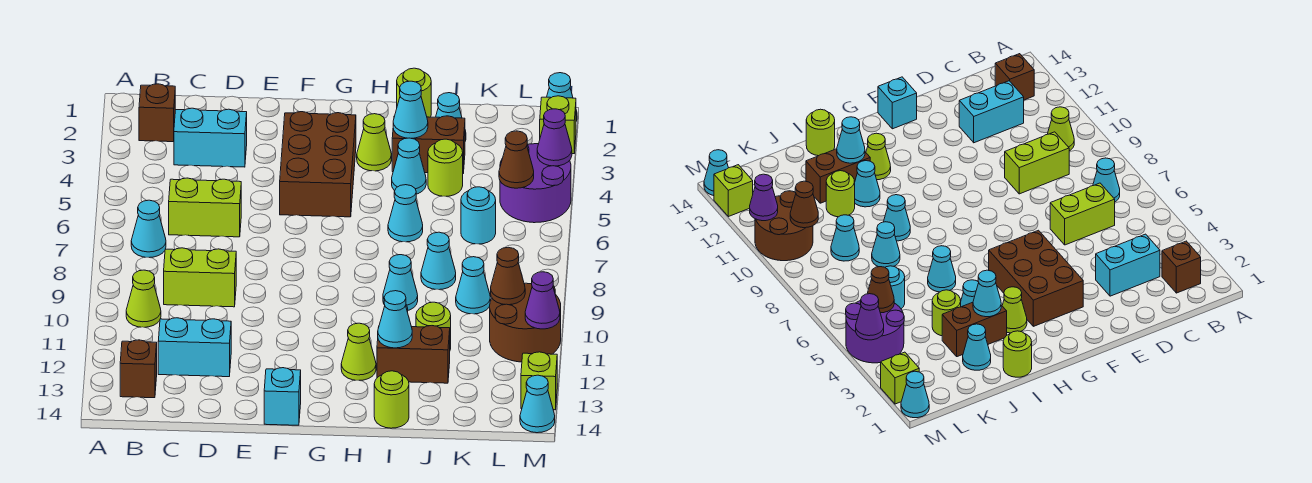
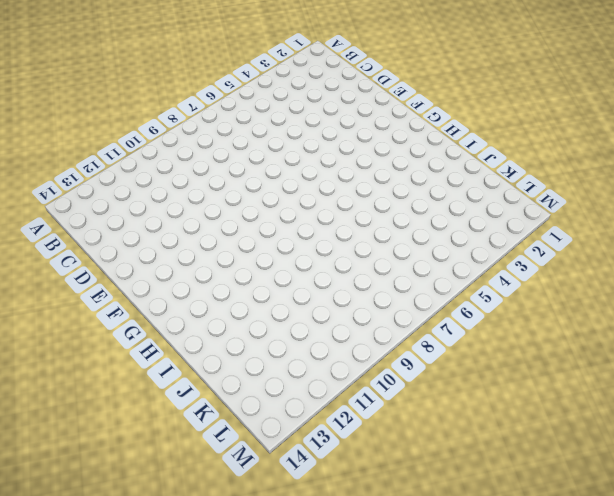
none -> brown 1x1 brick [139,84,175,142]
none -> cyan 1x1 cone [131,200,166,258]
none -> lime 1x1 cone [126,270,161,327]
none -> brown 1x1 brick [120,340,157,398]

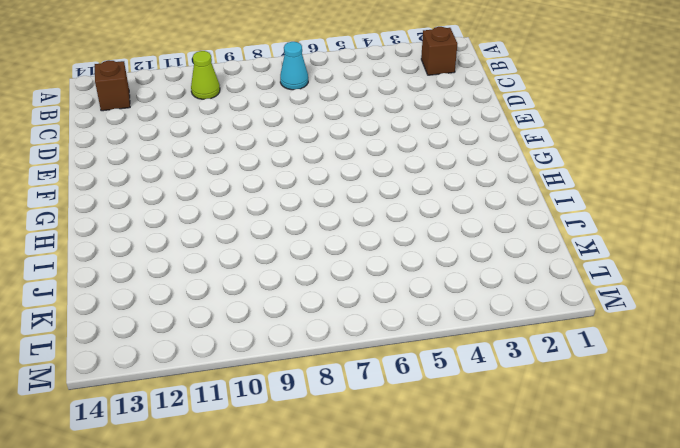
none -> cyan 1x2 brick [174,108,247,167]
none -> lime 1x2 brick [169,178,241,237]
none -> lime 1x2 brick [164,248,236,307]
none -> cyan 1x2 brick [158,318,231,377]

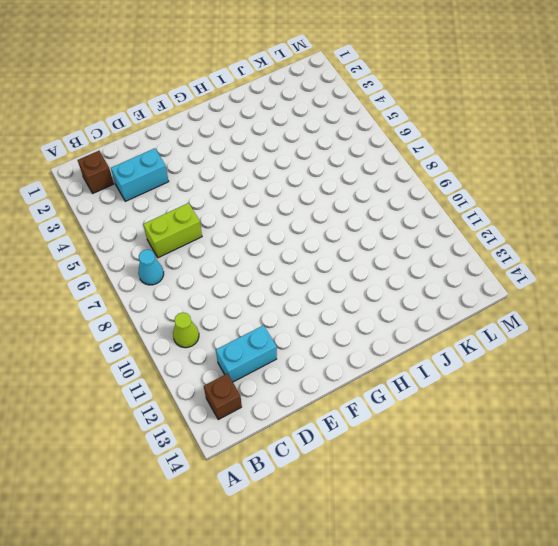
none -> lime 1x2 brick [164,248,236,307]
none -> brown 2x3 brick [280,112,356,217]
none -> cyan 1x1 brick [264,368,301,425]
none -> lime 1x1 cone [357,114,391,171]

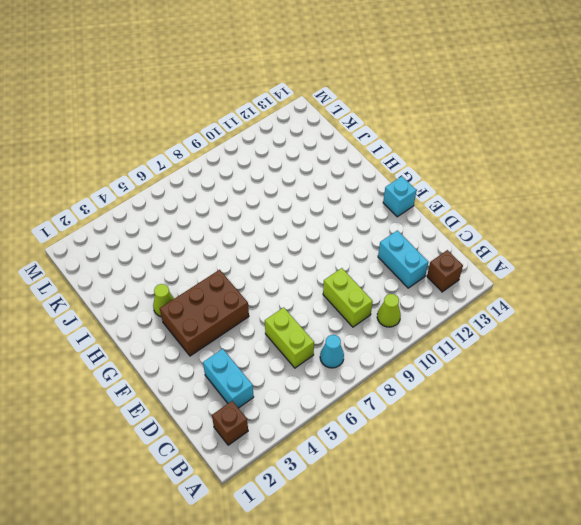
none -> lime 1x1 cone [341,323,376,380]
none -> lime 1x1 round brick [397,68,431,117]
none -> brown 1x2 brick [392,116,465,173]
none -> cyan 1x1 cone [392,138,426,194]

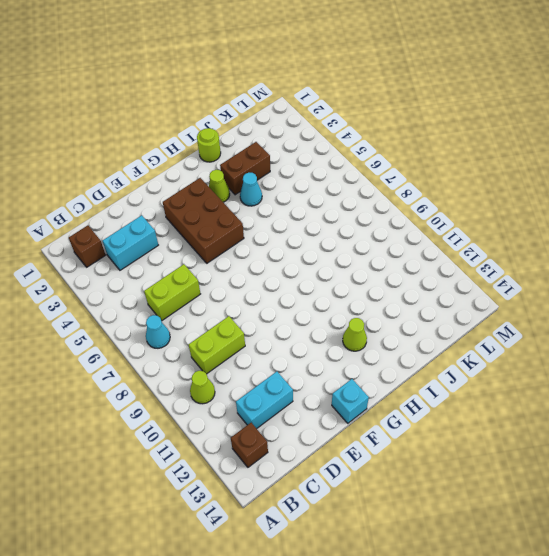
none -> cyan 1x1 cone [388,185,423,242]
none -> cyan 1x1 cone [383,255,418,310]
none -> cyan 1x1 cone [855,161,880,207]
none -> brown 1x2 brick [377,326,450,383]

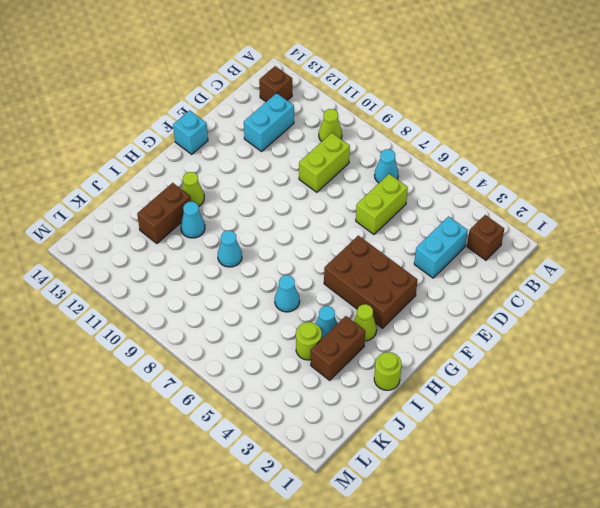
none -> lime 1x1 round brick [374,371,409,428]
none -> cyan 1x1 cone [436,93,466,141]
none -> cyan 1x1 cone [421,232,456,290]
none -> lime 1x1 round brick [416,302,451,349]

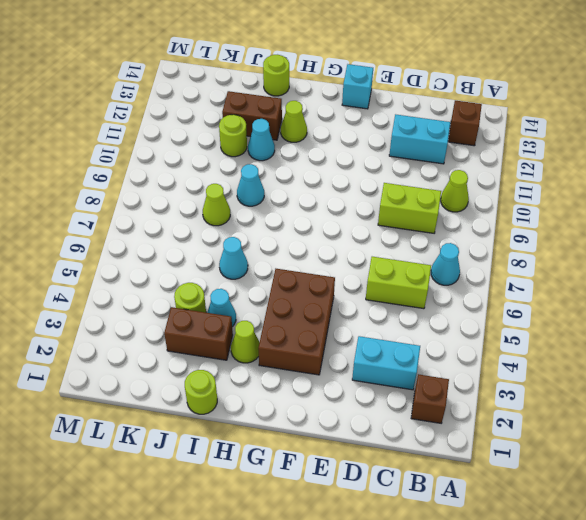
lime 1x1 cone [203,184,230,226] -> cyan 1x1 cone [421,232,456,290]
none -> cyan 1x1 cone [436,93,466,141]
none -> cyan 1x1 round brick [461,187,496,244]
none -> cyan 1x1 cone [456,257,490,314]
none -> purple 2x2 round brick [500,144,571,223]

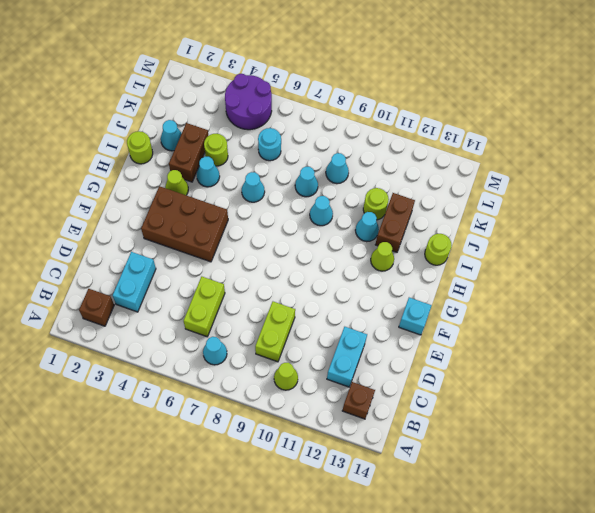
none -> brown 2x2 round brick [490,283,561,362]
none -> cyan 1x1 cone [547,73,577,121]
none -> lime 1x1 brick [540,96,576,154]
none -> lime 1x1 brick [521,352,557,410]

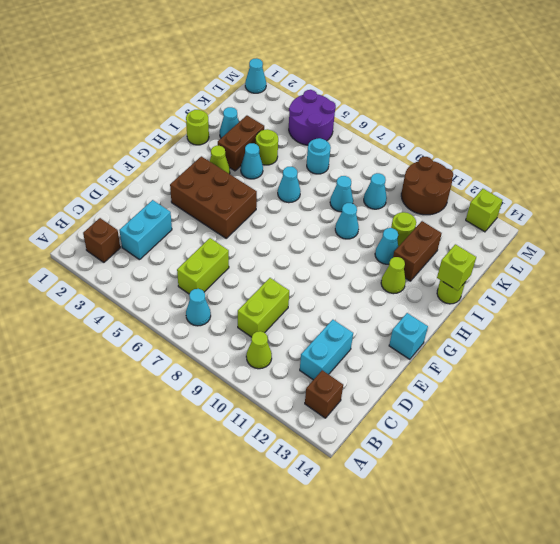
lime 1x1 brick [437,244,476,291] -> lime 1x1 brick moved to [540,96,576,154]
none -> cyan 1x1 cone [520,375,555,433]
none -> cyan 1x1 cone [393,81,428,138]
none -> cyan 1x1 cone [378,291,412,348]
none -> brown 1x1 cone [499,131,534,188]

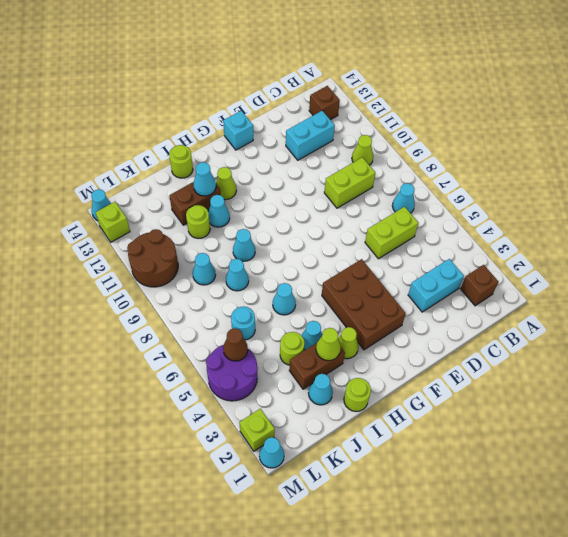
lime 1x1 cone [316,328,341,361] -> cyan 1x1 cone [393,81,428,138]
none -> brown 1x1 cone [491,247,525,305]
none -> purple 1x1 cone [537,109,572,166]
none -> purple 1x1 cone [525,272,560,329]

